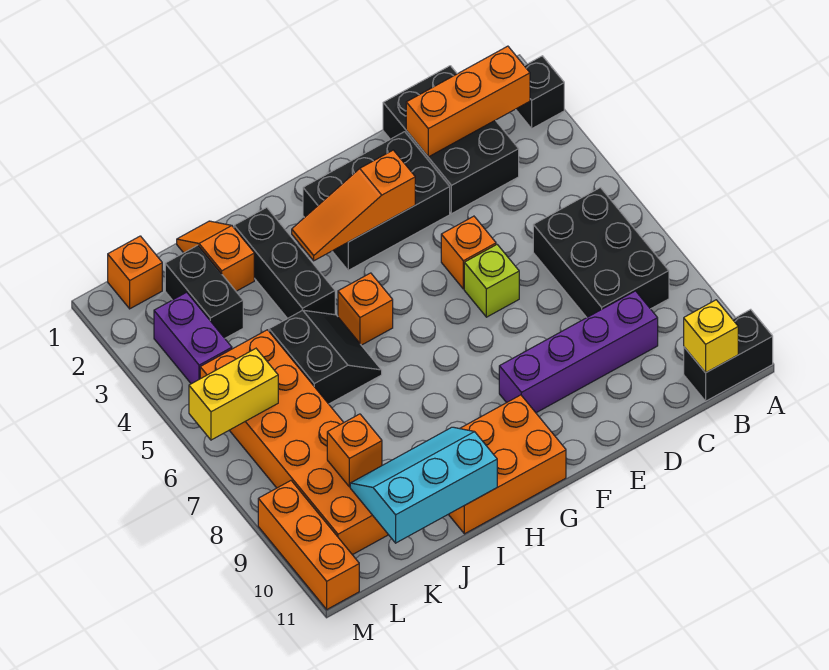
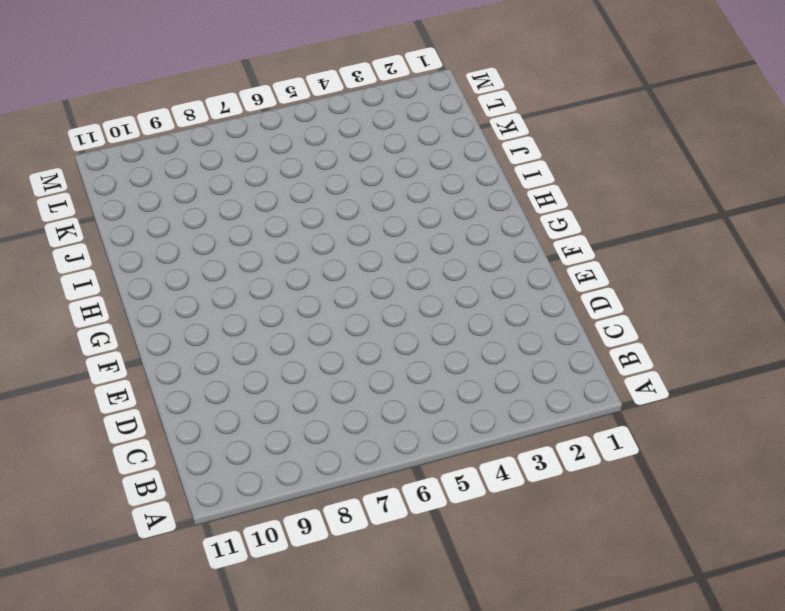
none -> black 1x1 brick [516,56,564,128]
none -> black 1x2 brick [684,309,773,401]
none -> black 2x3 brick [533,188,669,317]

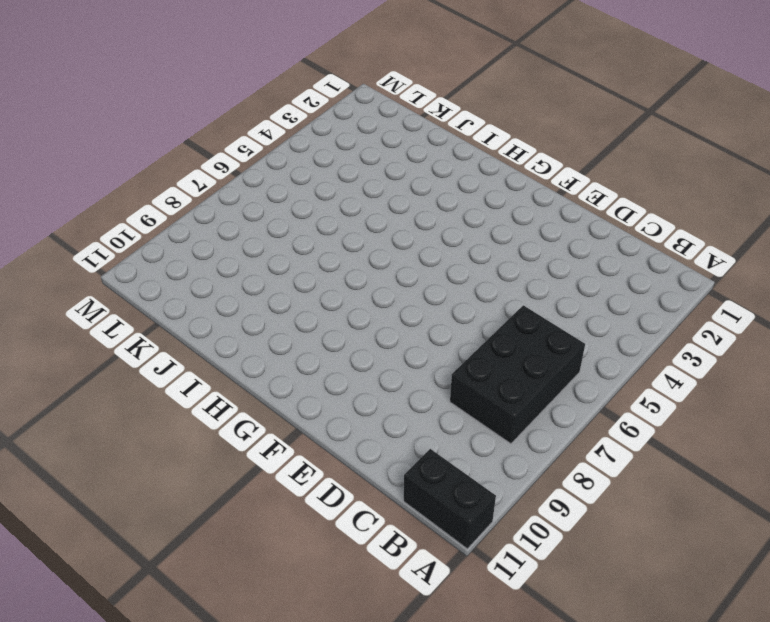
none -> black 1x1 brick [516,56,564,128]
none -> black 2x3 brick [383,66,519,214]
none -> purple 1x4 brick [499,291,658,413]

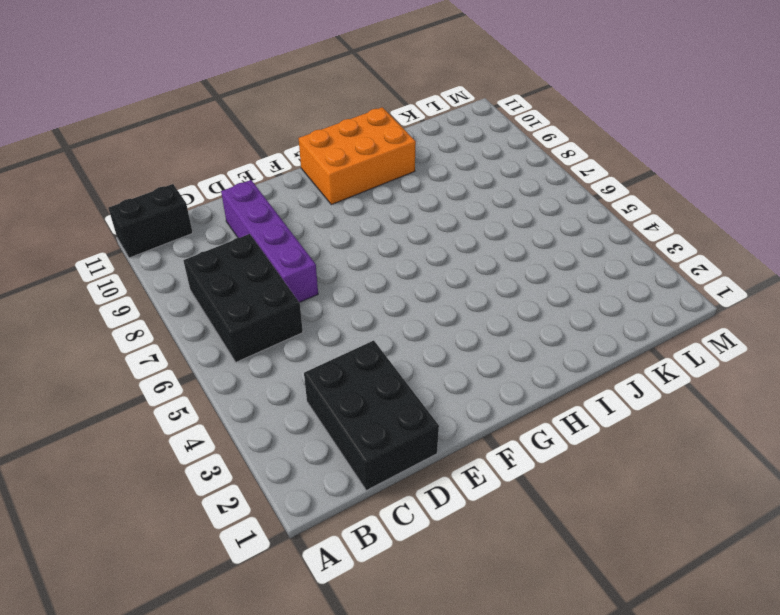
purple 1x4 brick [221,180,318,302] -> purple 1x4 brick turned to [499,291,658,413]
none -> black 1x1 brick [516,56,564,128]
none -> black 2x3 brick [303,132,450,270]
none -> orange 1x1 brick [441,216,496,289]

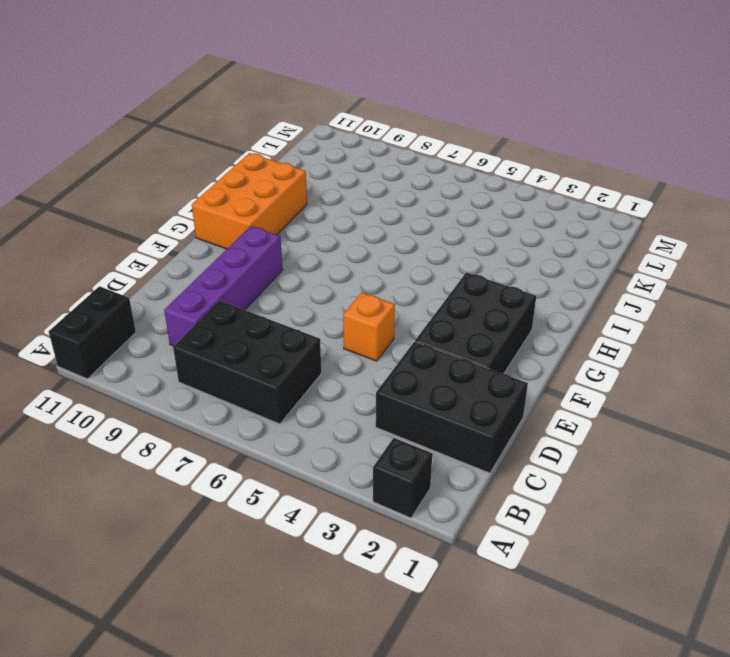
none -> lime 1x1 brick [464,245,519,317]
none -> orange 1x1 brick [338,273,393,345]
none -> black 1x3 brick [234,207,335,319]

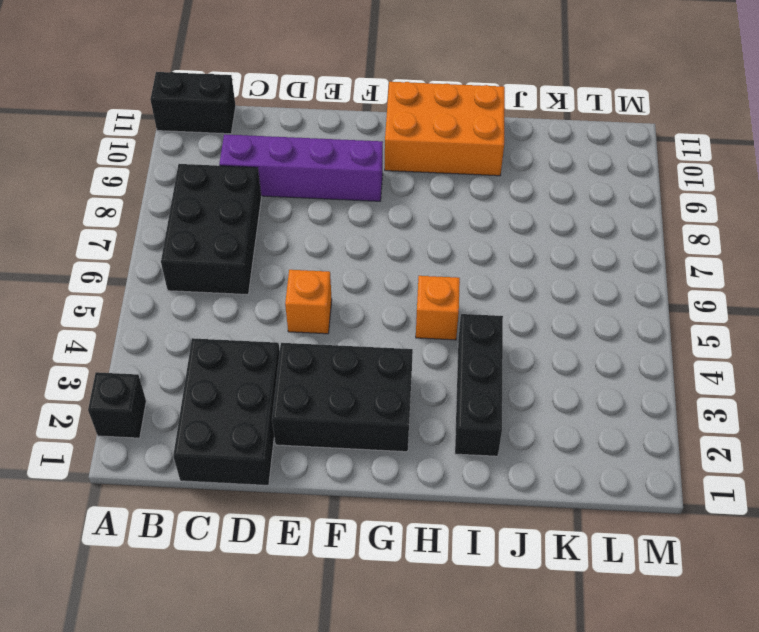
none -> lime 1x1 brick [464,245,519,317]
none -> black 2x2 slope [269,310,382,404]
none -> orange 1x2 slope [177,221,254,291]

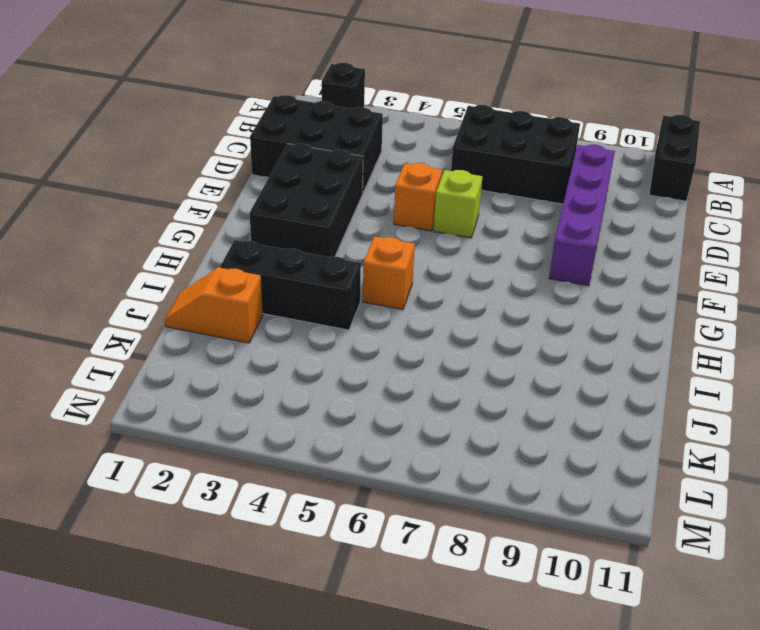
none -> orange 2x3 brick [448,395,566,534]
none -> black 2x2 slope [269,310,382,404]
none -> black 1x2 brick [165,245,243,338]

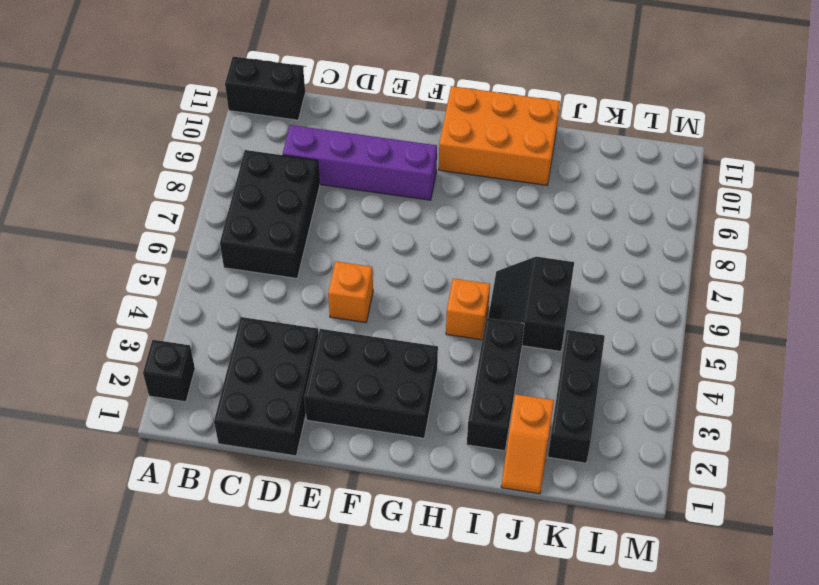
black 1x3 brick [548,330,605,463] -> black 1x2 brick [165,245,243,338]
none -> lime 1x1 brick [464,245,519,317]
none -> orange 2x6 brick [200,330,388,555]
none -> orange 1x1 brick [108,236,162,309]

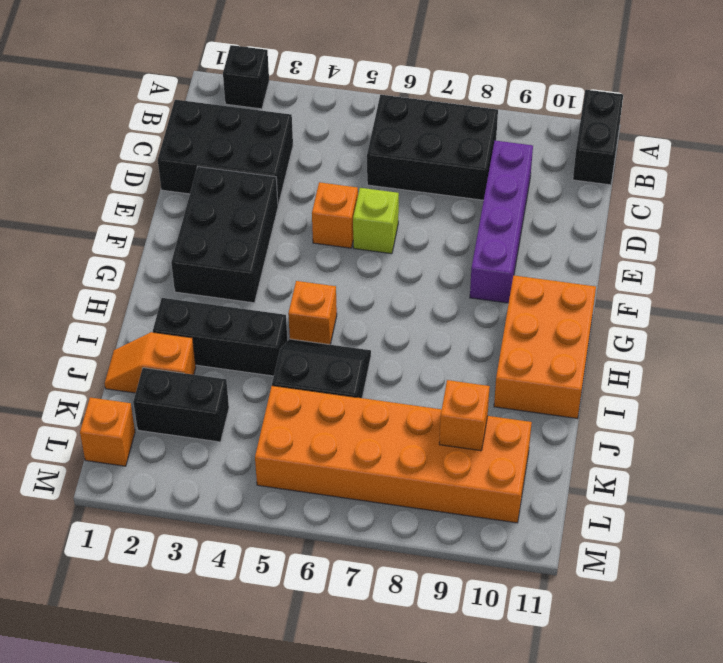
none -> purple 1x2 brick [154,292,232,384]
none -> orange 1x3 brick [258,481,359,609]
none -> orange 1x3 brick [406,46,530,157]

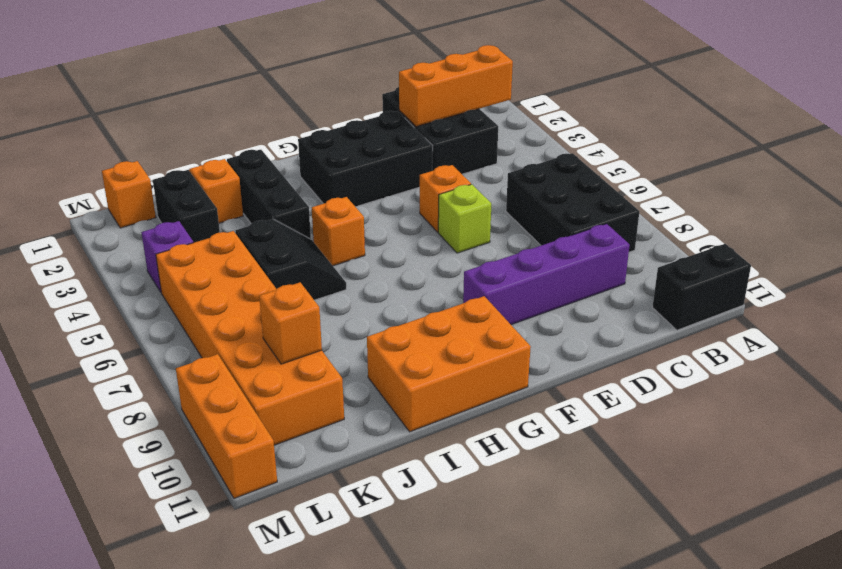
purple 1x1 brick [141,221,193,292] -> purple 1x2 brick [154,292,232,384]
none -> black 1x1 brick [516,56,564,128]
none -> yellow 1x1 brick [684,300,738,373]
none -> orange 1x3 slope [292,150,415,261]

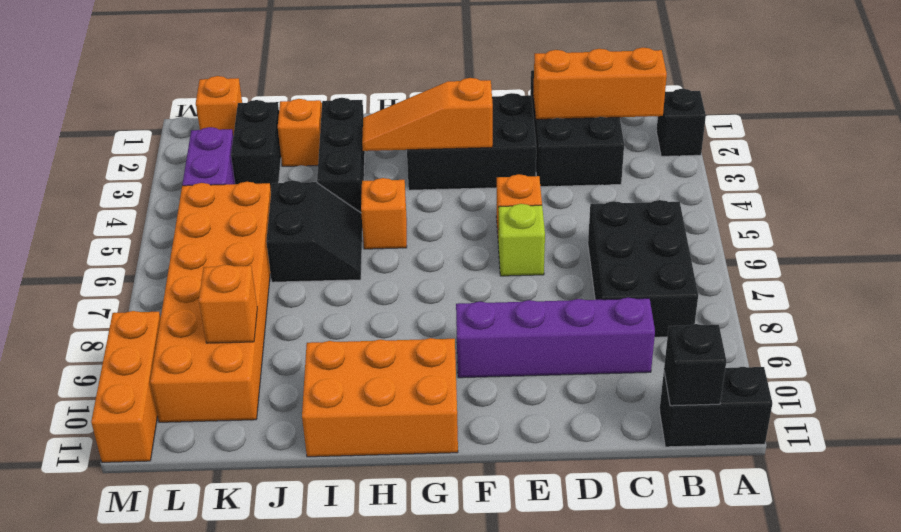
black 1x1 brick [664,324,726,406] -> yellow 1x1 brick [684,300,738,373]
none -> cyan 2x3 slope [350,427,497,543]
none -> yellow 1x2 brick [189,349,278,440]

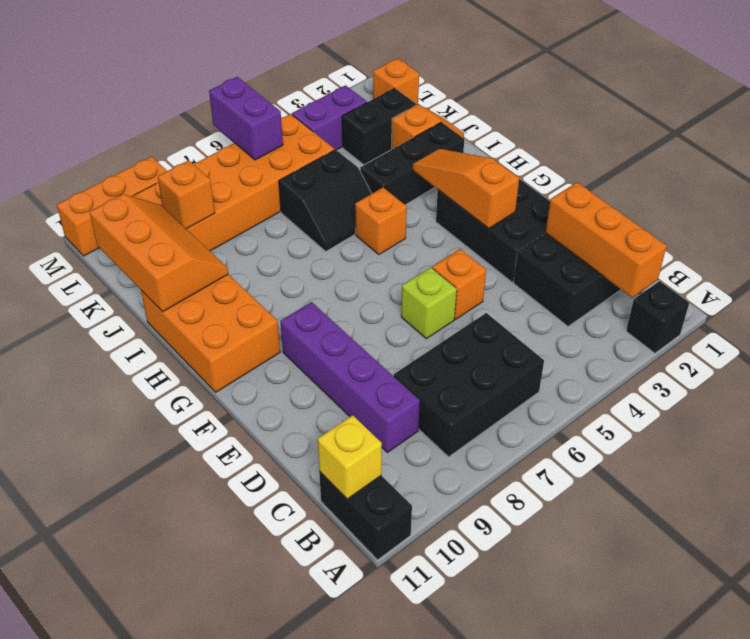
orange 2x3 slope [89,194,228,312] -> cyan 2x3 slope [350,427,497,543]
purple 1x2 brick [209,77,283,160] -> yellow 1x2 brick [189,349,278,440]

